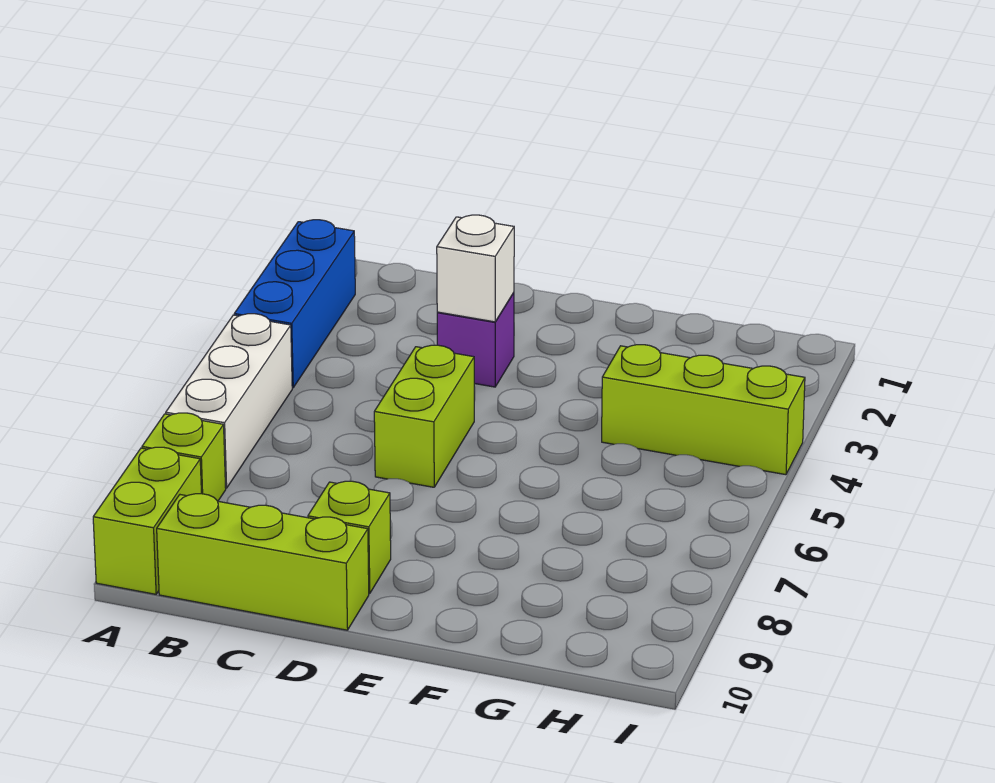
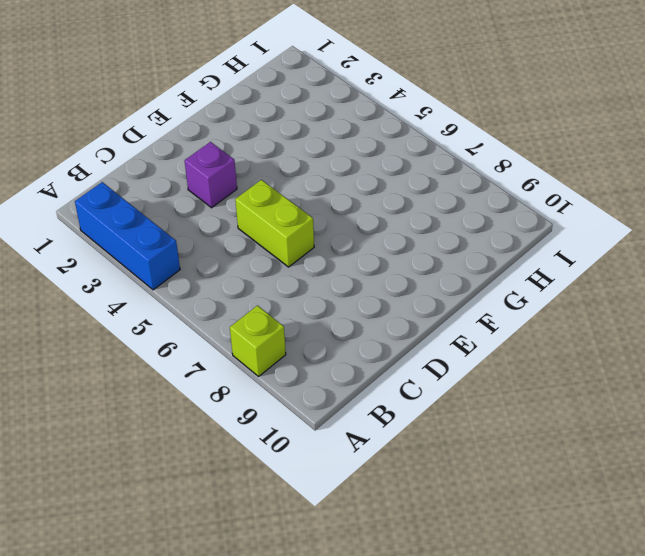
none -> white 1x3 brick [166,314,292,488]
none -> lime 1x2 brick [93,447,201,594]

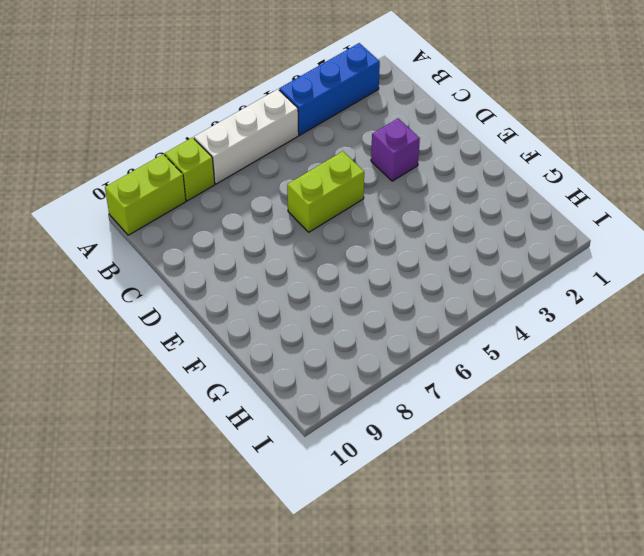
none -> lime 1x3 brick [157,494,369,630]
none -> lime 1x1 brick [308,481,391,594]

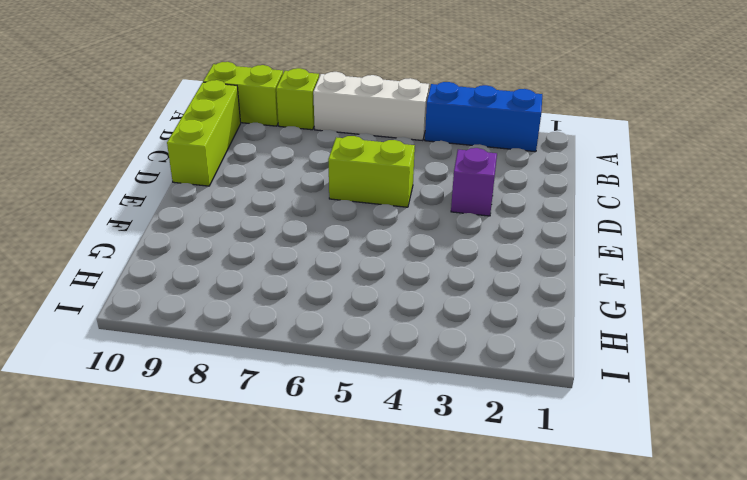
none -> lime 1x1 brick [308,481,391,594]
none -> lime 1x3 brick [602,345,805,475]

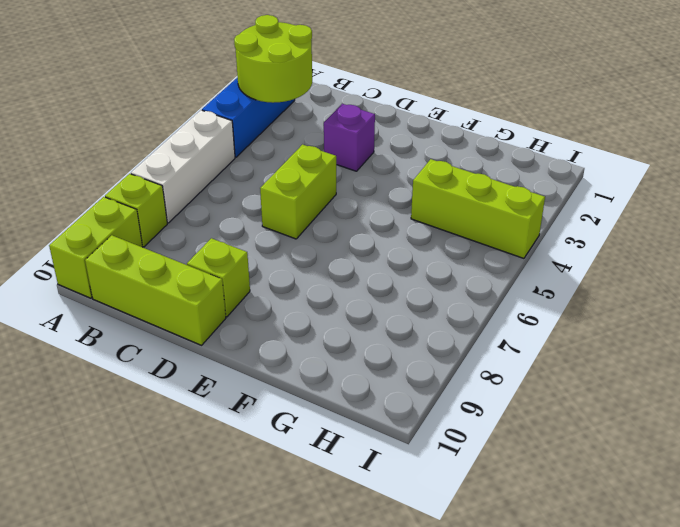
lime 2x2 round brick [234,15,312,103] -> none
none -> white 1x1 brick [437,215,514,322]

